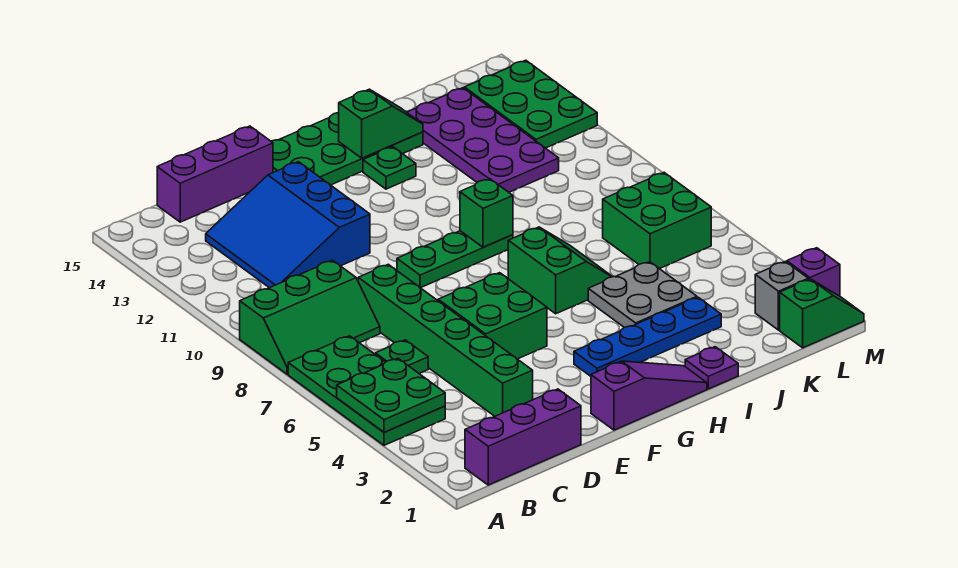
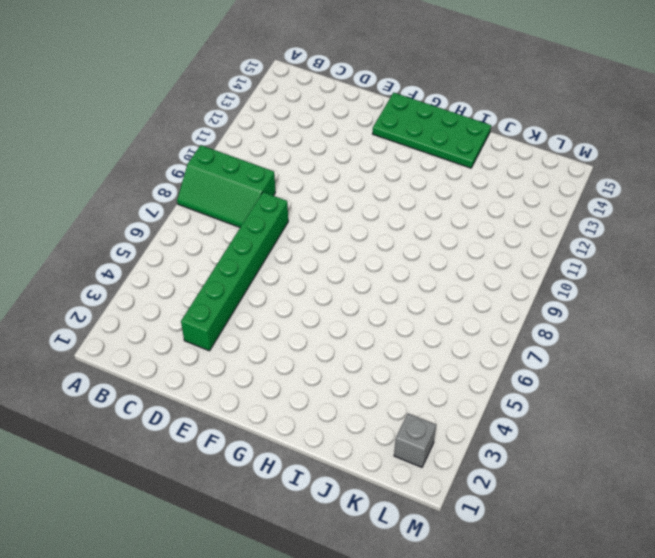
none -> green 2x4 plate [288,336,445,445]
none -> purple 1x3 brick [465,389,581,485]
none -> green 1x1 plate [375,340,428,373]

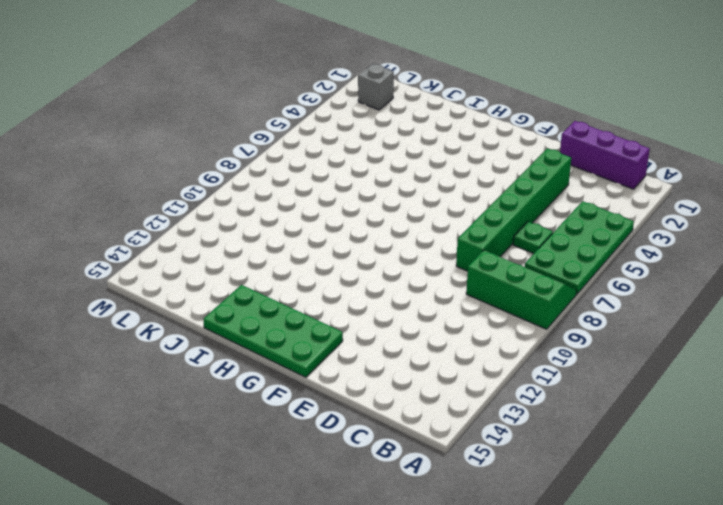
none -> blue 3x3 slope [206,162,370,288]
none -> purple 1x3 brick [157,126,273,222]
none -> green 2x2 brick [438,273,547,359]

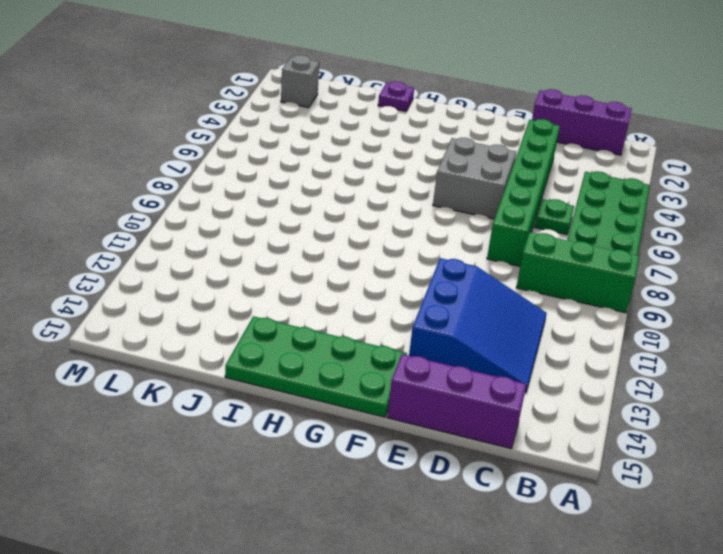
grey 2x2 brick [433,138,516,219] -> green 2x2 brick [438,273,547,359]
none -> purple 1x3 slope [591,361,707,430]
none -> green 1x3 plate [397,231,513,288]
none -> blue 1x4 plate [574,297,721,376]

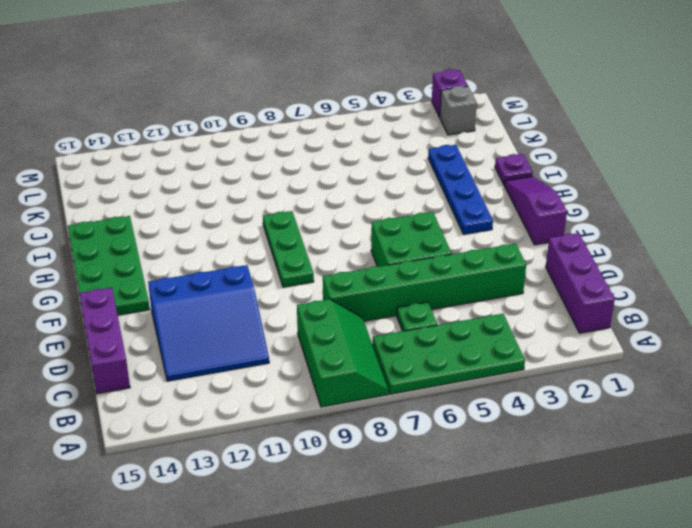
none -> green 2x2 slope [508,227,612,314]
none -> green 1x1 plate [363,147,416,189]
none -> grey 2x2 plate [588,262,697,327]

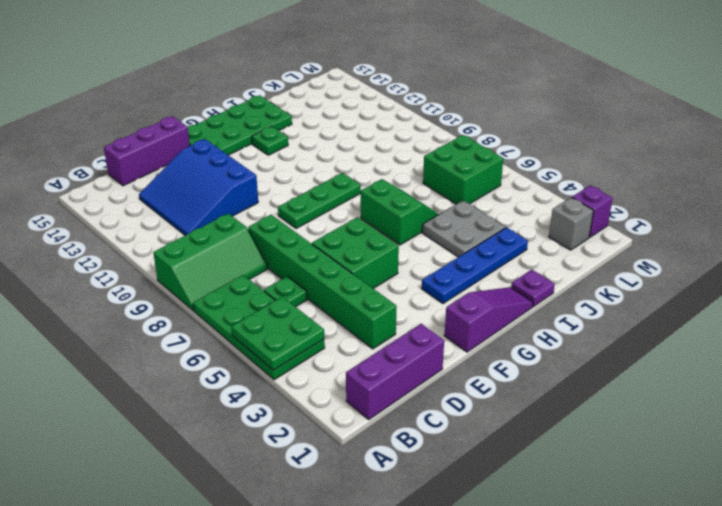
none -> purple 2x4 plate [407,88,559,192]
none -> green 1x2 slope [780,279,864,348]
none -> green 2x3 plate [464,60,597,148]

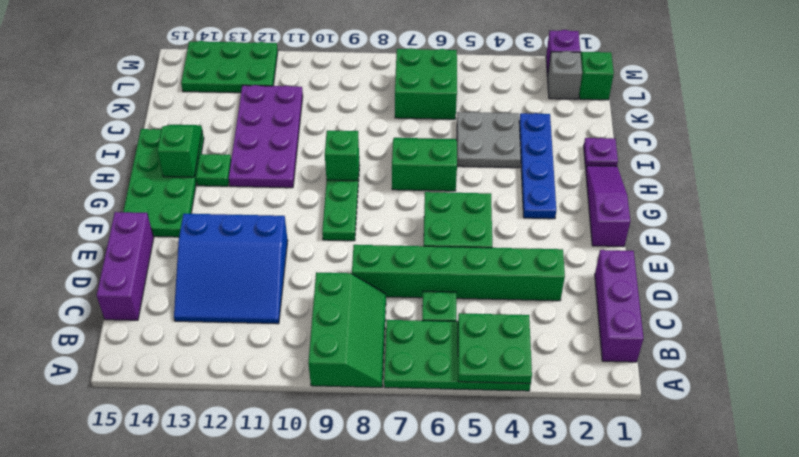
purple 2x4 plate [229,85,303,188] -> purple 2x4 plate turned to [407,88,559,192]

